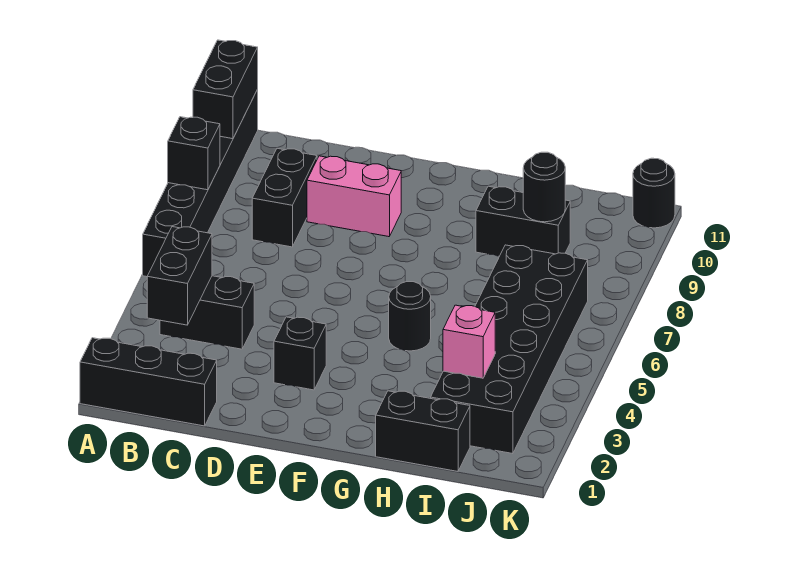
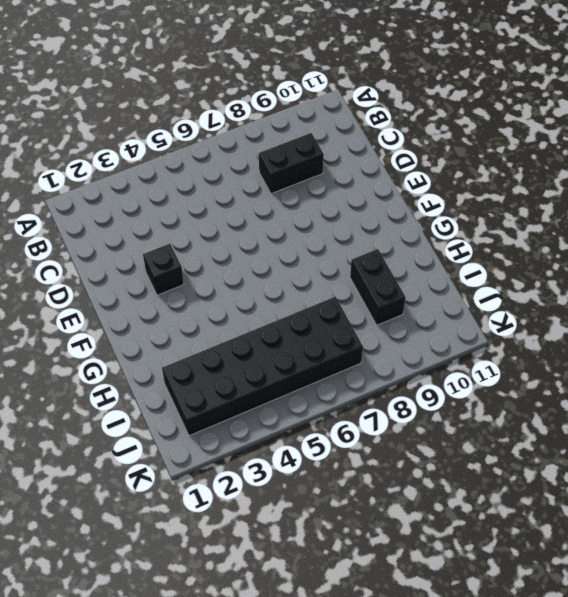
none -> black 1x3 brick [80,338,217,426]
none -> black 1x6 brick [143,90,258,277]
none -> black 1x2 brick [160,276,254,349]

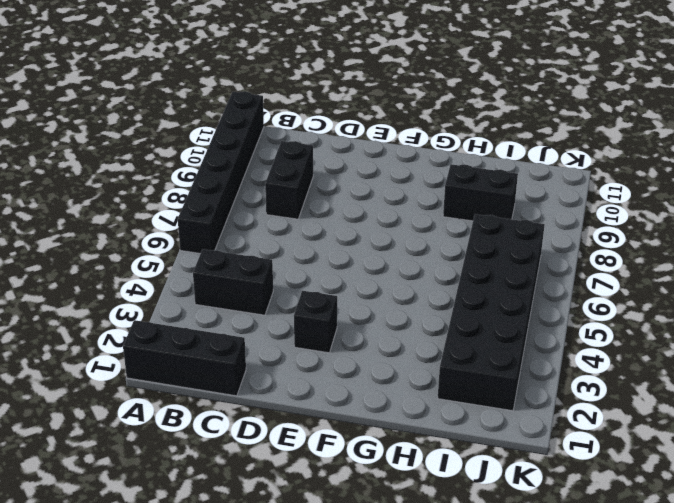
none -> pink 1x2 brick [307,156,401,237]
none -> black 1x1 round brick [389,282,431,351]
none -> black 1x2 brick [376,391,470,471]

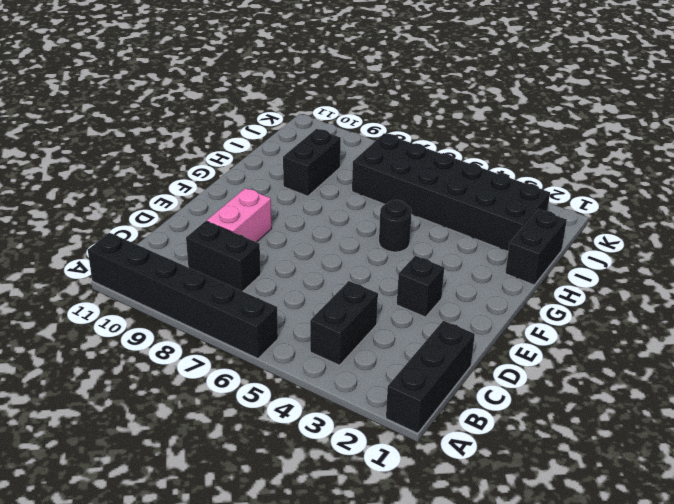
none -> black 1x1 round brick [633,158,675,228]
none -> black 1x1 brick [168,117,220,190]
none -> black 1x2 brick [193,40,258,139]

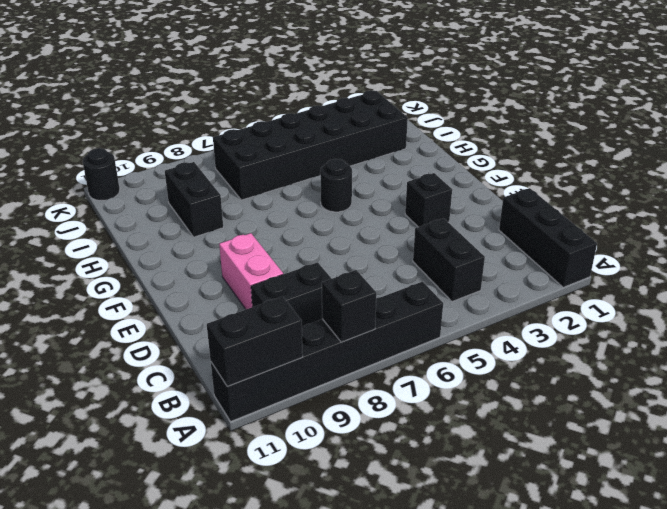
none -> black 1x2 brick [376,391,470,471]
none -> black 1x2 brick [147,227,212,325]
none -> pink 1x1 brick [443,305,495,378]

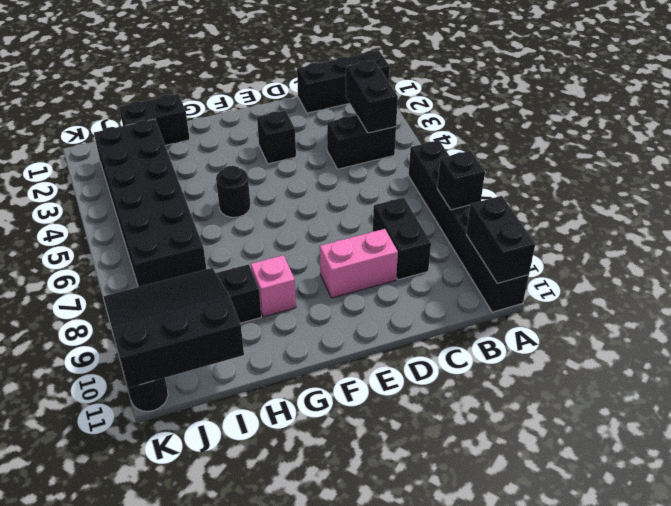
pink 1x1 brick [251,255,296,317] -> pink 1x1 brick moved to [443,305,495,378]
black 3x3 slope [103,268,244,388] -> black 1x1 round brick [523,152,565,222]

